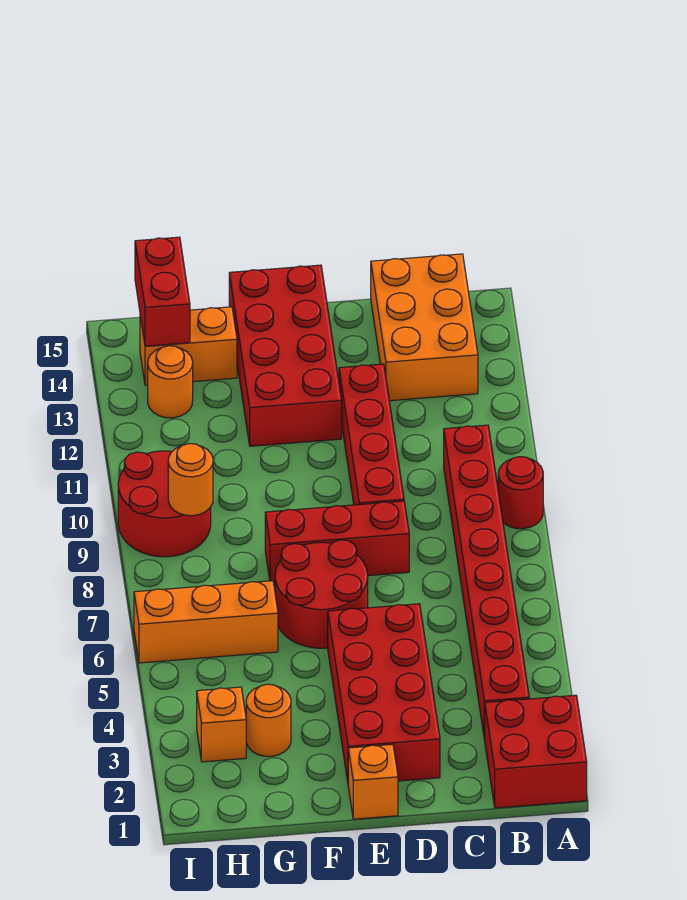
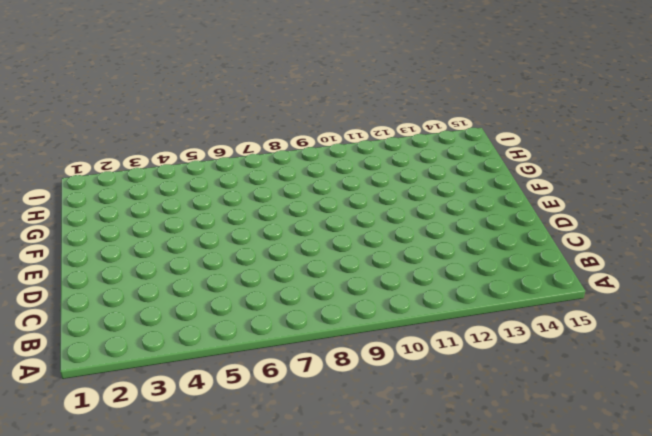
none -> red 2x2 brick [485,695,587,808]
none -> red 1x1 round brick [498,457,543,529]
none -> red 1x8 brick [444,425,529,739]

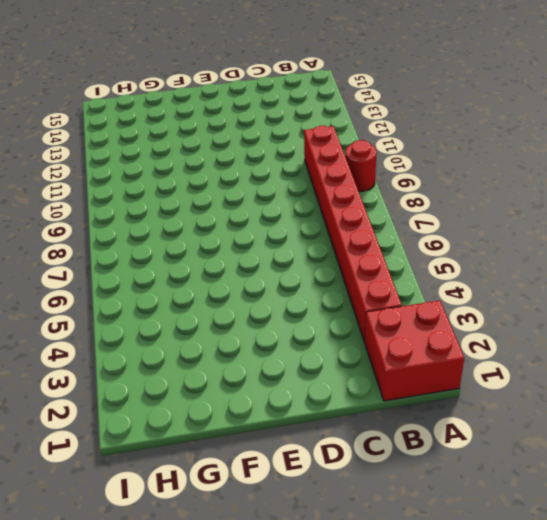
none -> orange 2x3 brick [371,254,478,401]
none -> red 2x4 brick [328,604,440,781]
none -> red 1x3 brick [265,501,409,583]

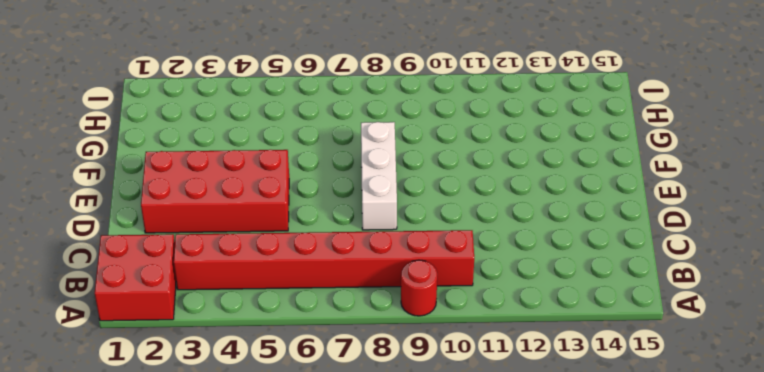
white 1x3 brick [361,122,397,230] -> red 1x3 brick [265,501,409,583]
none -> orange 2x3 brick [371,254,478,401]
none -> red 1x4 brick [339,364,404,505]
none -> orange 1x1 brick [348,744,398,819]

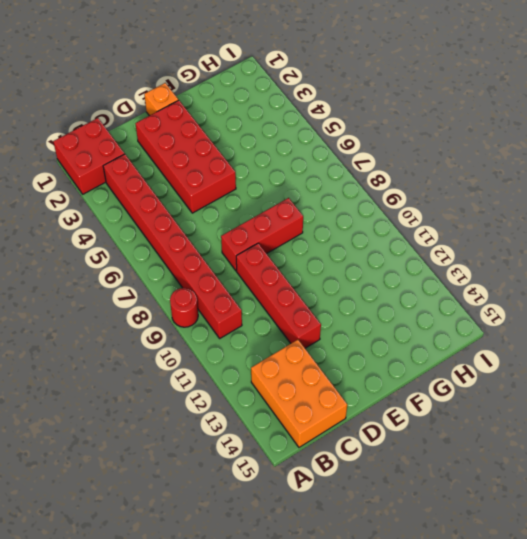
none -> red 2x2 round brick [275,540,368,648]
none -> red 2x4 brick [229,265,342,446]
none -> orange 1x1 round brick [246,684,291,756]

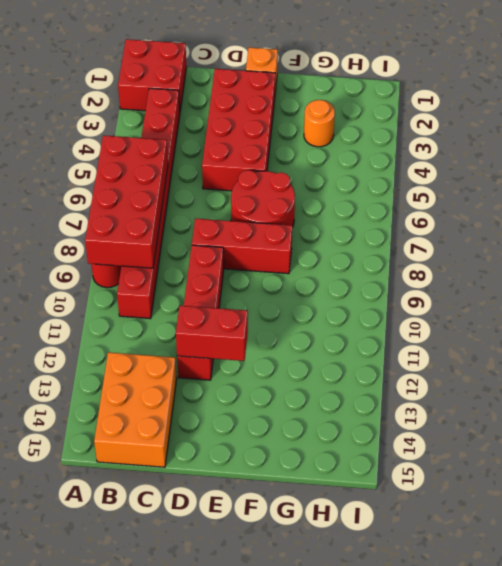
red 2x4 brick [85,135,168,268] -> red 2x4 brick moved to [229,265,342,446]
red 1x2 brick [176,306,248,361] -> red 1x2 brick turned to [135,237,190,346]
none -> orange 1x3 brick [134,581,278,663]
none -> orange 1x2 brick [140,307,237,385]
none -> orange 1x1 brick [197,687,246,762]

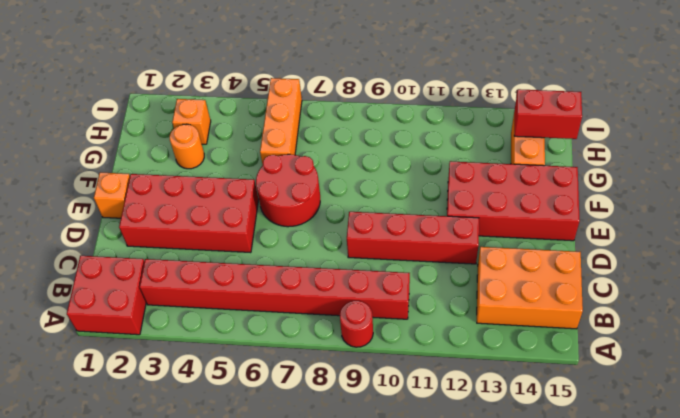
none -> red 1x3 brick [265,501,409,583]
none -> red 2x2 round brick [118,451,211,557]
none -> orange 1x1 round brick [148,346,193,418]

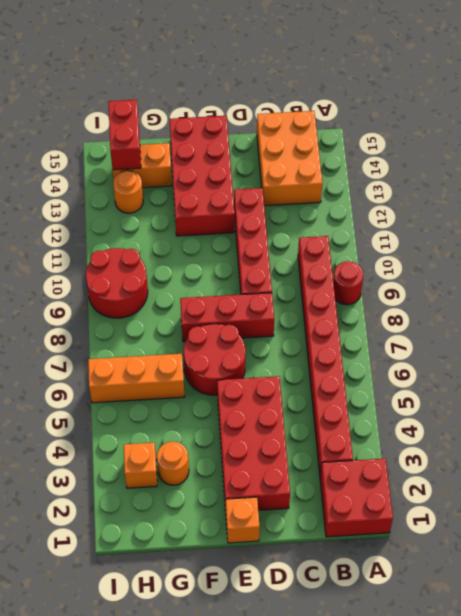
none -> orange 1x1 round brick [168,443,213,516]

